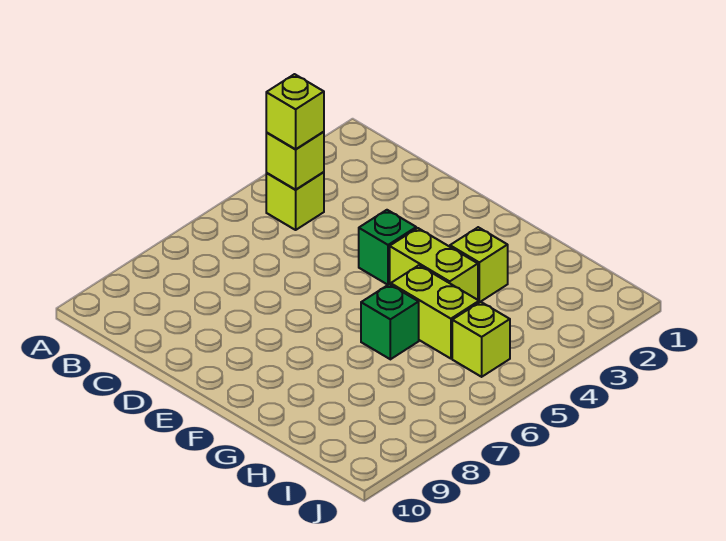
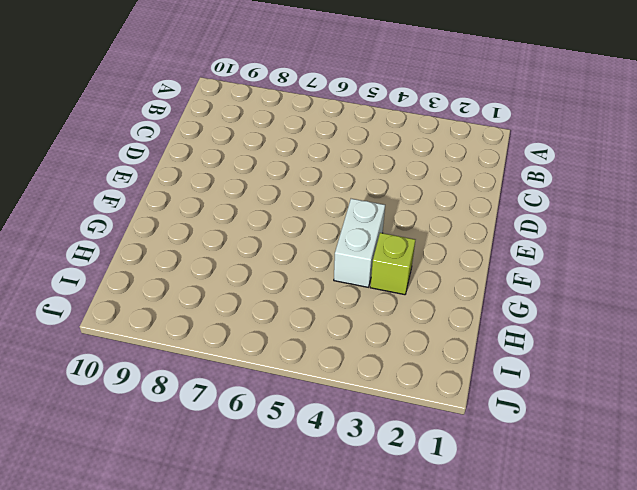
white 1x2 brick [334,199,385,287] -> lime 1x2 brick [390,228,478,300]
none -> lime 1x1 brick [266,172,324,230]
none -> green 1x1 brick [359,210,416,285]

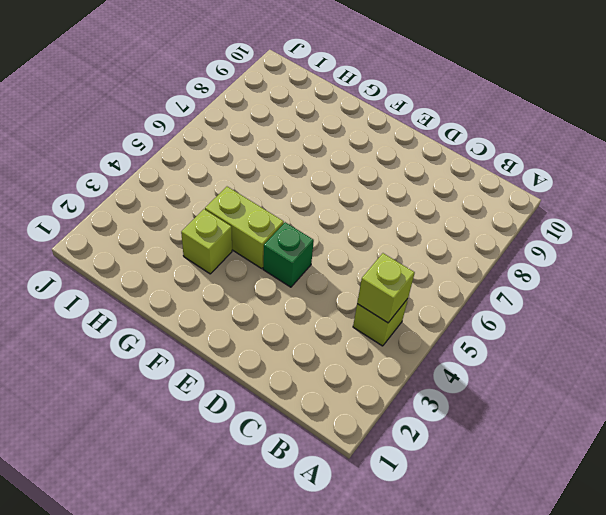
none -> lime 1x2 brick [391,265,479,359]
none -> green 1x1 brick [361,284,419,359]

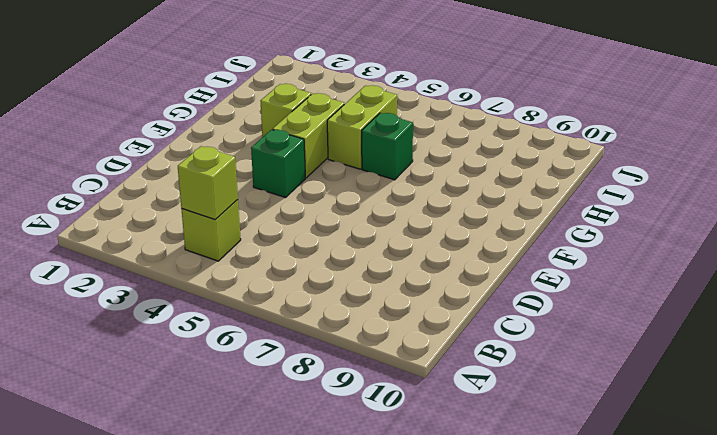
none -> lime 1x1 brick [452,302,510,377]
none -> lime 1x1 brick [266,74,324,149]

